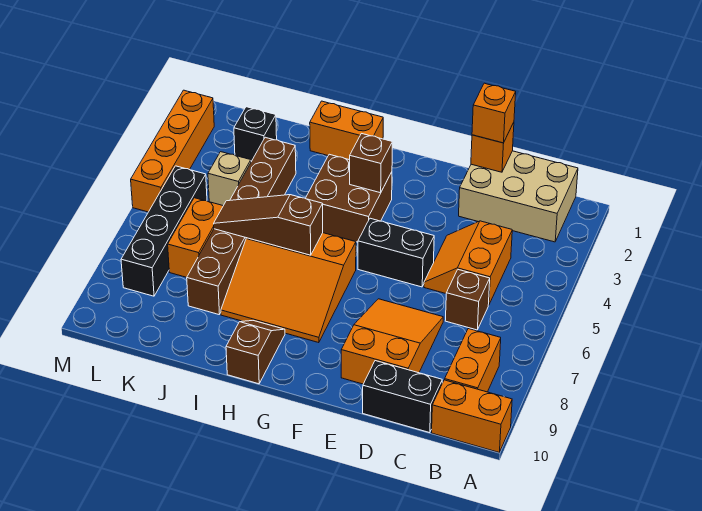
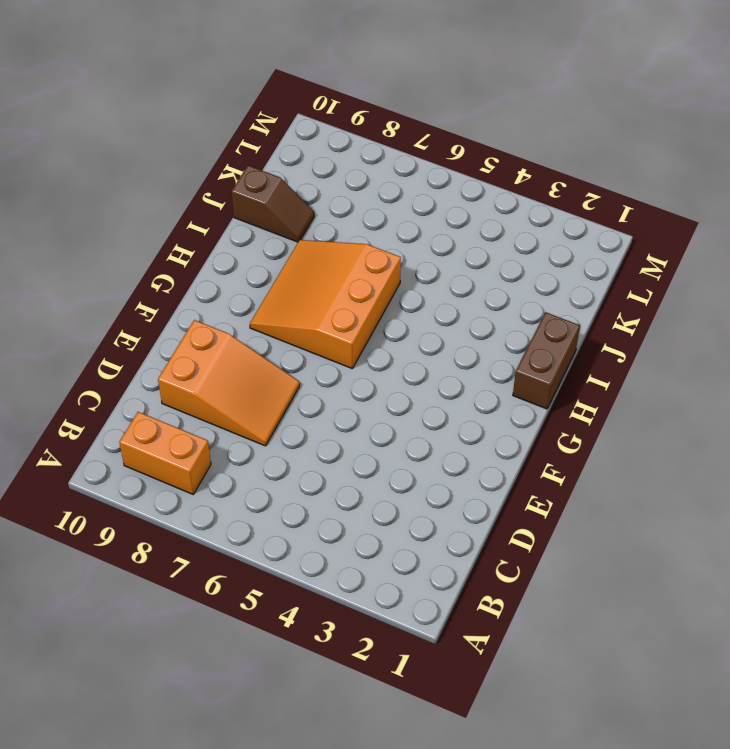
brown 1x2 brick [513,312,580,409] -> orange 1x2 brick [310,101,383,160]
brown 1x2 slope [232,165,314,242] -> brown 1x2 slope moved to [226,321,285,384]
none -> orange 1x2 brick [432,380,512,452]
none -> tan 2x3 brick [459,151,578,242]
none -> orange 2x2 slope [424,221,512,305]

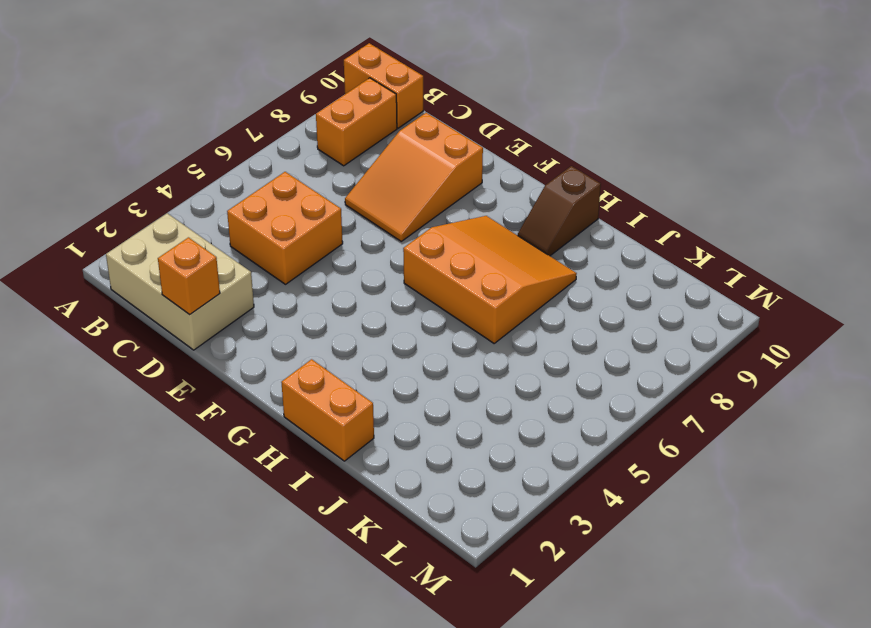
orange 2x2 brick [227,172,343,284] -> orange 2x2 slope [424,221,512,305]
none -> brown 1x1 brick [445,270,490,330]
none -> black 1x2 brick [363,361,442,433]
none -> black 1x2 brick [358,218,434,287]

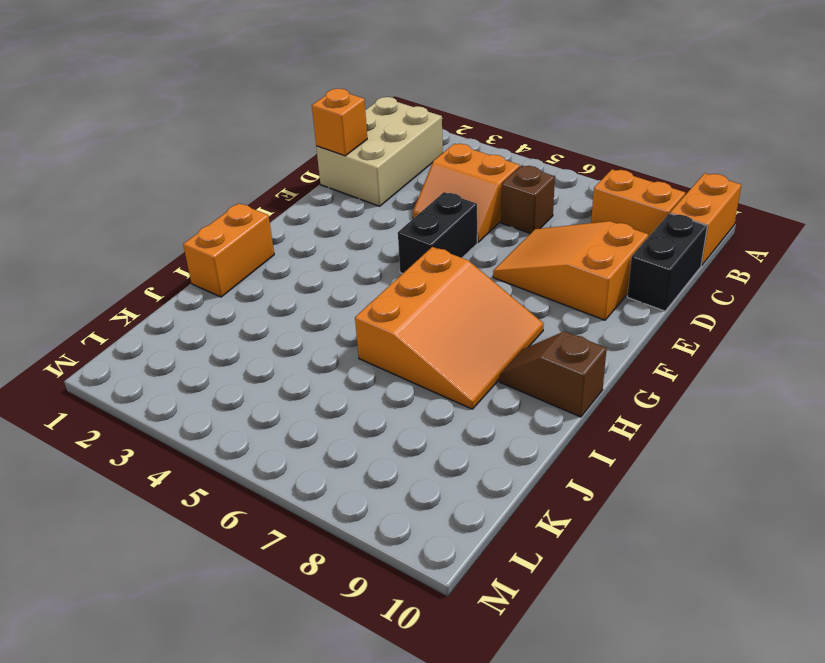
none -> brown 2x2 brick [306,154,392,242]
none -> brown 1x6 brick [187,137,296,315]
none -> black 1x1 brick [234,107,277,161]

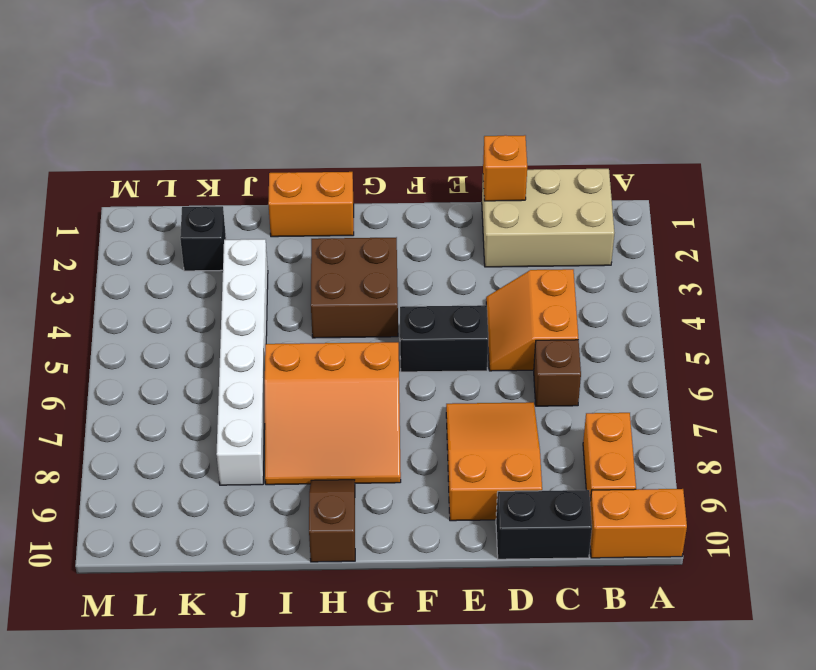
white 1x6 brick [216,239,268,485] -> brown 1x6 brick [187,137,296,315]
none -> tan 1x1 brick [208,152,251,206]
none -> orange 1x2 brick [168,198,223,277]
none -> black 1x4 brick [121,166,207,296]

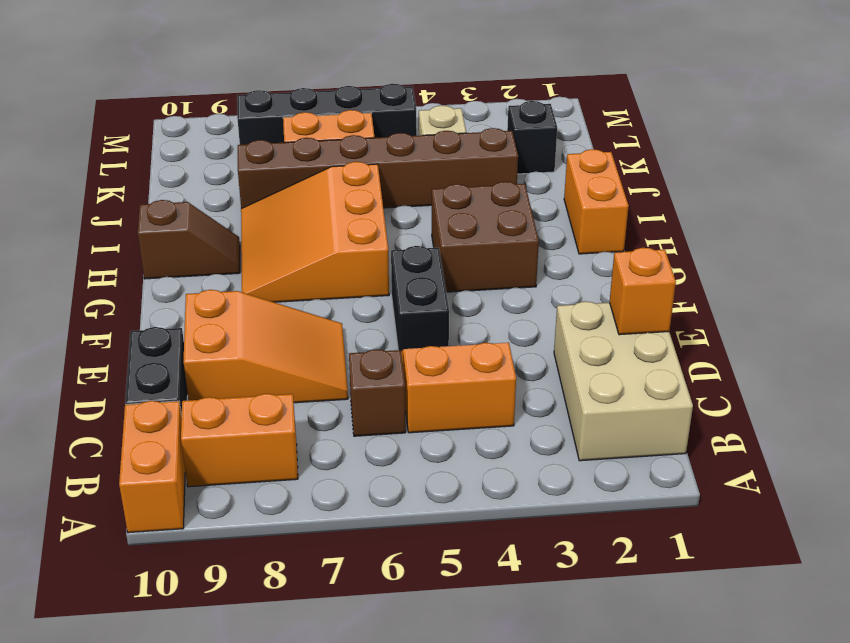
none -> orange 1x4 brick [131,90,214,212]
none -> brown 1x1 brick [350,134,392,193]
none -> brown 1x3 slope [214,195,323,255]

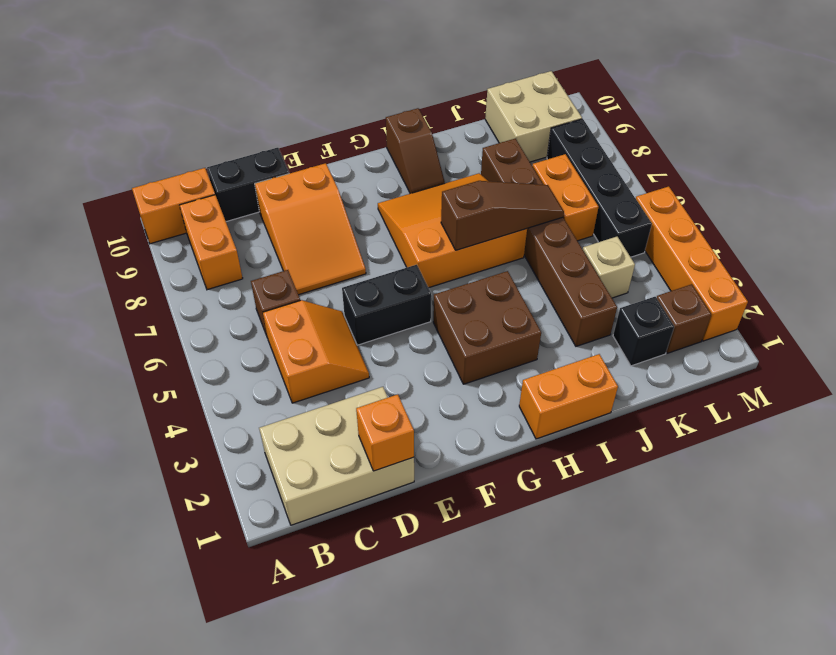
tan 2x2 brick [485,71,582,162] -> none
brown 1x1 brick [657,284,711,353] -> brown 1x1 brick moved to [350,134,392,193]
none -> orange 1x1 brick [472,83,516,143]

